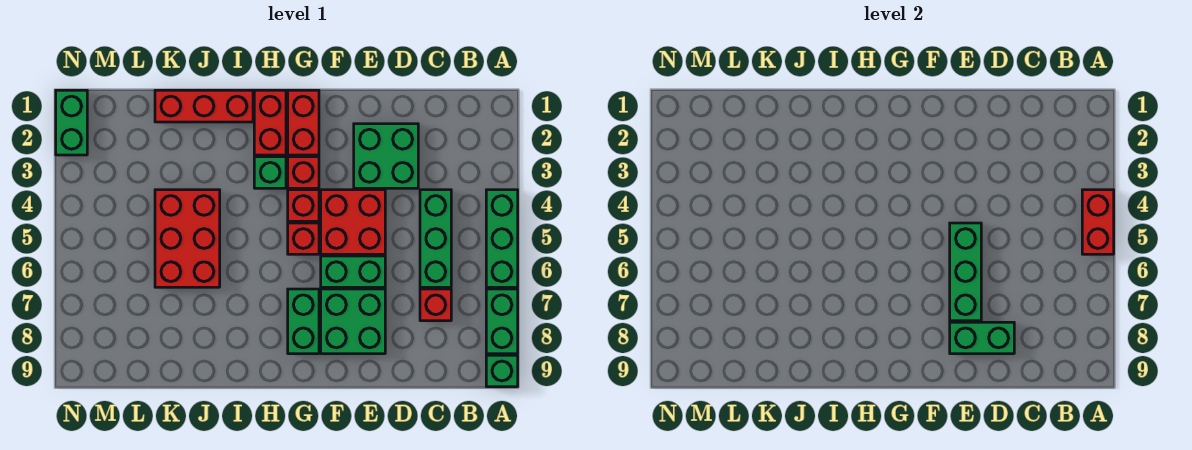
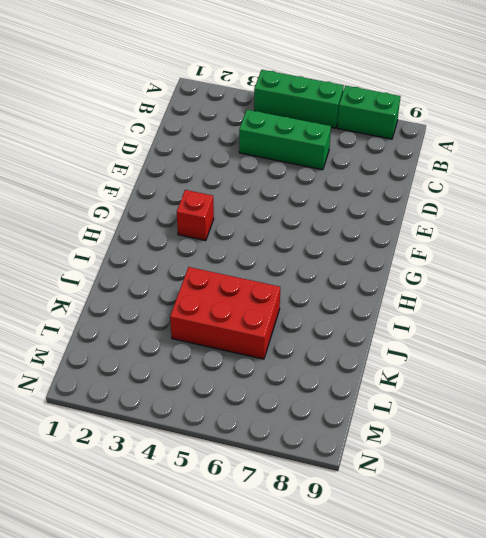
none -> green 1x1 brick [486,355,518,387]
none -> red 1x1 brick [420,289,451,321]
none -> green 2x2 brick [354,124,418,188]

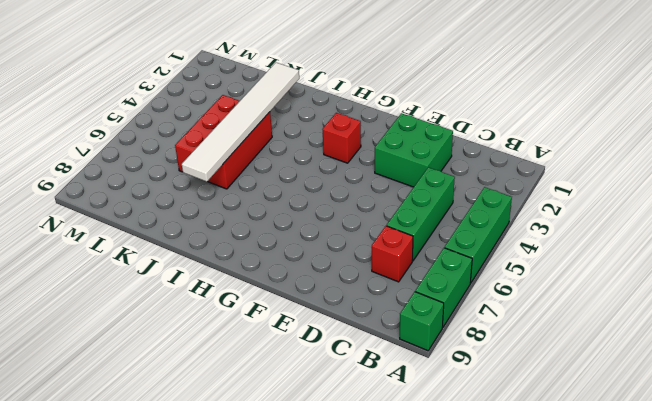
white 1x6 tile [182,63,299,182] -> none
none -> red 2x2 brick [321,190,385,254]
none -> green 1x2 brick [321,256,385,287]
none -> green 2x2 brick [321,289,385,354]

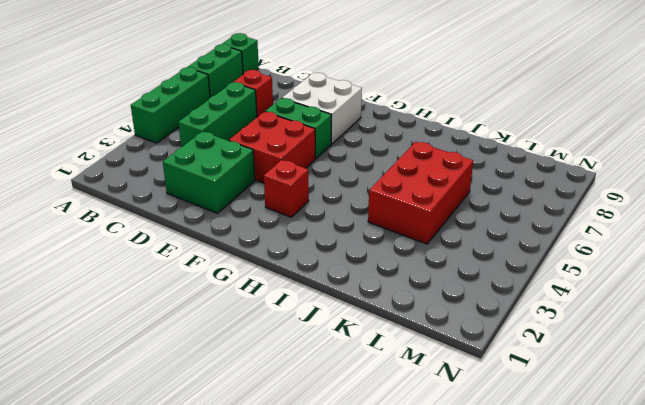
white 2x2 brick [282,73,362,144] -> green 2x2 brick [321,289,385,354]
none -> red 1x2 brick [288,90,319,155]
none -> red 1x1 brick [288,190,319,221]
none -> red 1x1 brick [288,223,319,254]

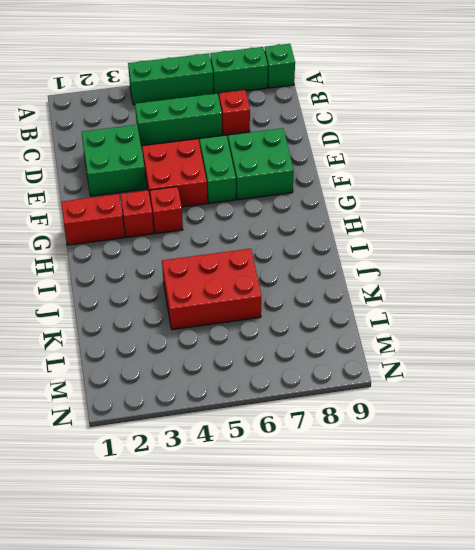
none -> red 1x1 brick [288,223,319,254]
none -> green 1x2 brick [288,289,319,354]
none -> red 1x2 brick [254,90,286,155]

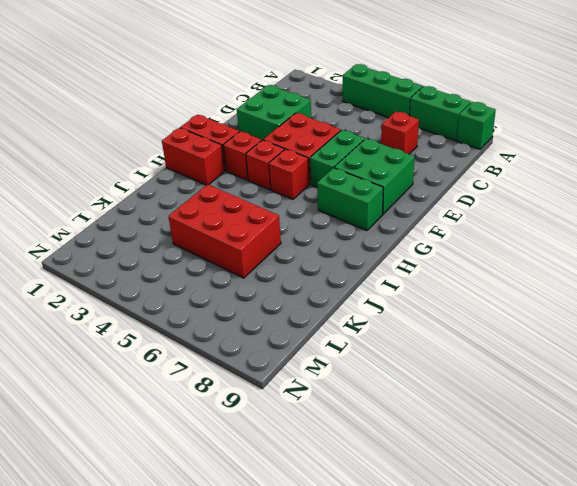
none -> green 1x3 brick [420,190,451,287]
none -> green 1x1 brick [254,157,286,188]
none -> red 1x3 brick [155,90,253,122]

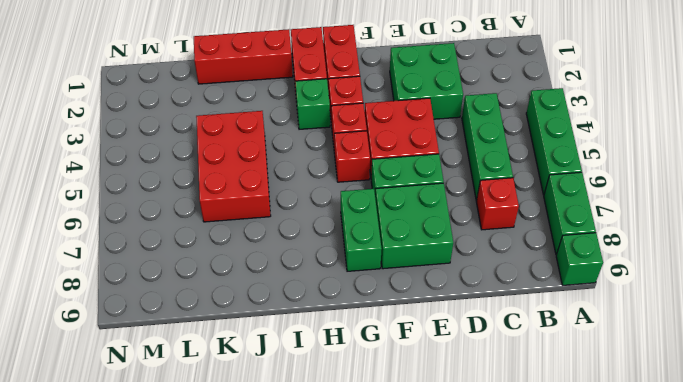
none -> green 1x2 brick [56,90,87,155]
none -> red 1x2 brick [1082,190,1114,254]
none -> green 1x2 brick [950,322,1014,354]

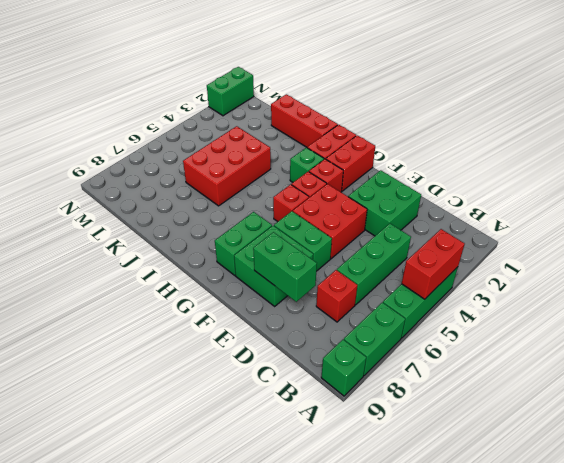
none -> green 1x3 brick [950,223,981,321]

